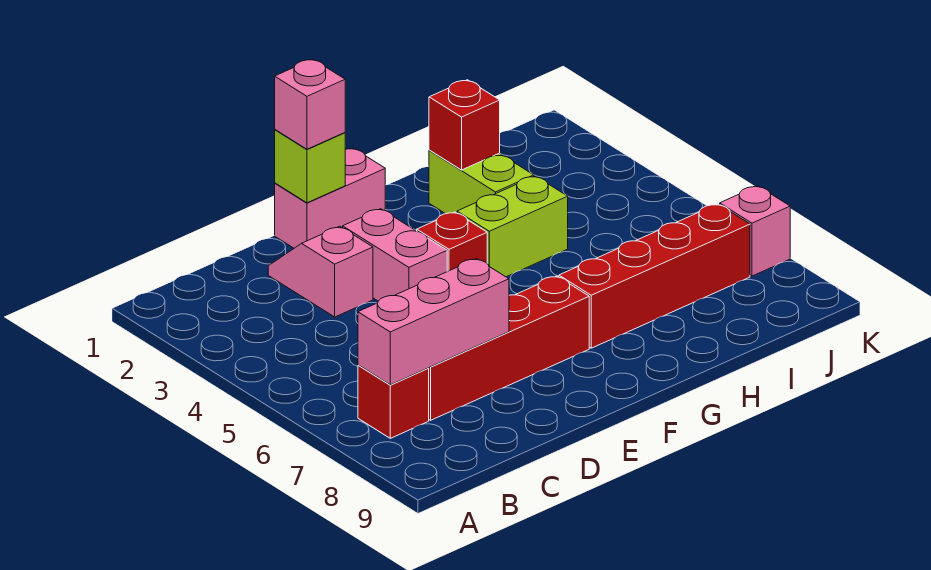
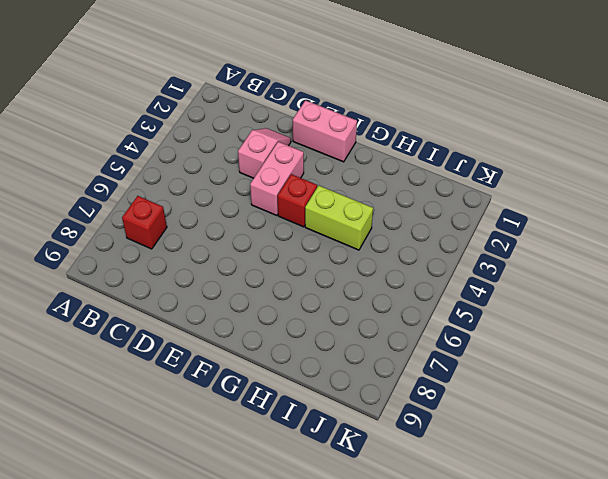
none -> red 1x4 brick [428,276,589,420]
none -> red 1x4 brick [559,204,750,348]
none -> lime 1x2 brick [429,150,534,214]

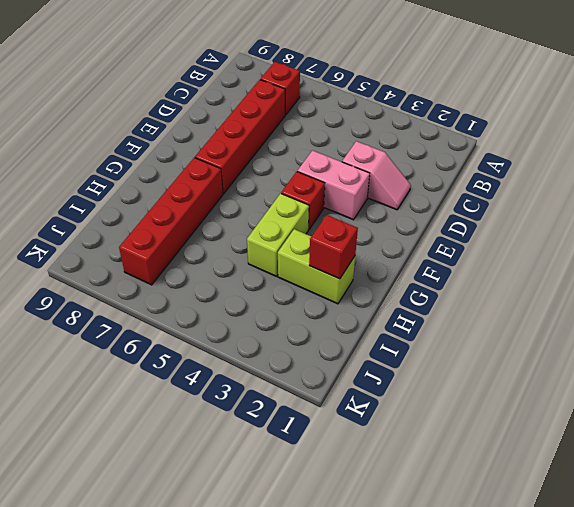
none -> pink 1x2 brick [275,148,385,248]
none -> pink 1x1 brick [720,186,790,276]
none -> pink 1x3 brick [358,259,509,385]

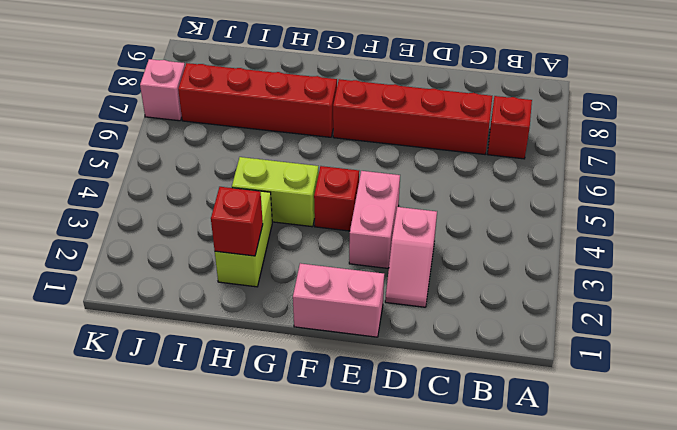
none -> pink 1x3 brick [358,259,509,385]
none -> lime 1x1 brick [275,130,345,203]
none -> pink 1x1 brick [275,59,345,149]

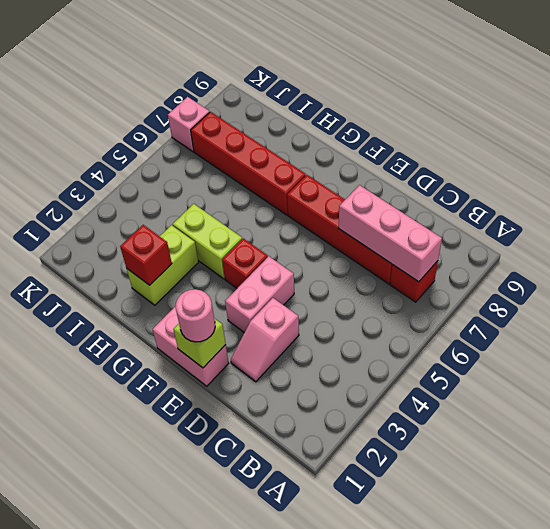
pink 1x1 round brick [176,289,215,342] -> pink 1x1 brick [275,59,345,149]

